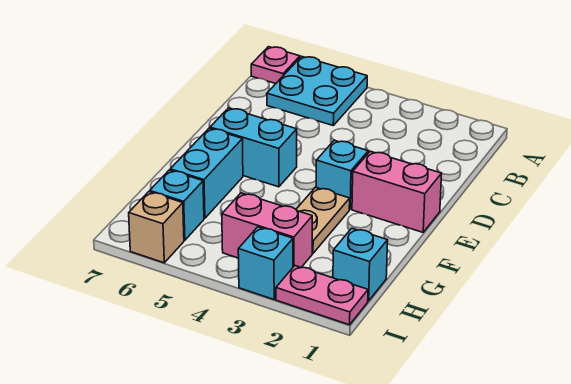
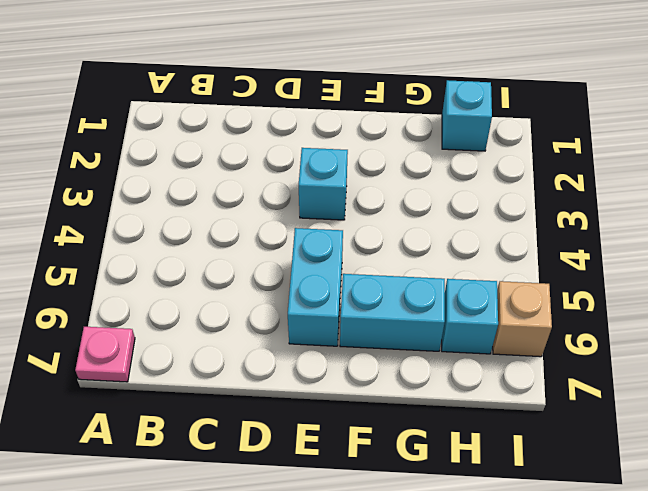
none -> cyan 2x2 plate [267,56,367,125]
none -> pink 1x2 brick [352,151,442,232]
none -> tan 1x2 plate [296,187,350,253]

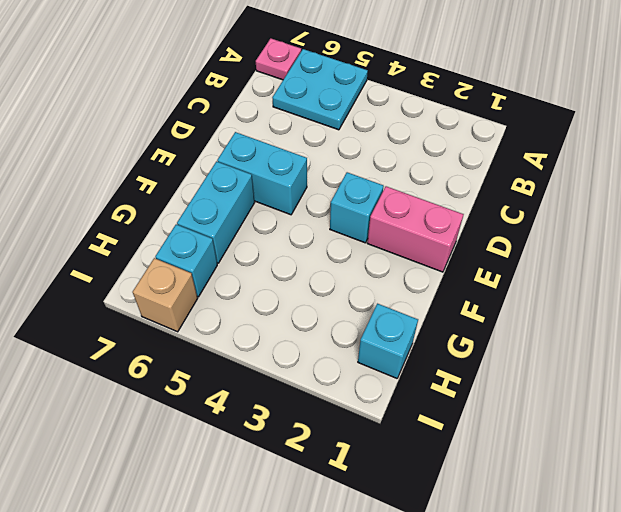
none -> tan 1x2 plate [296,187,350,253]
none -> pink 1x2 brick [222,193,312,267]
none -> pink 1x2 plate [276,266,368,325]

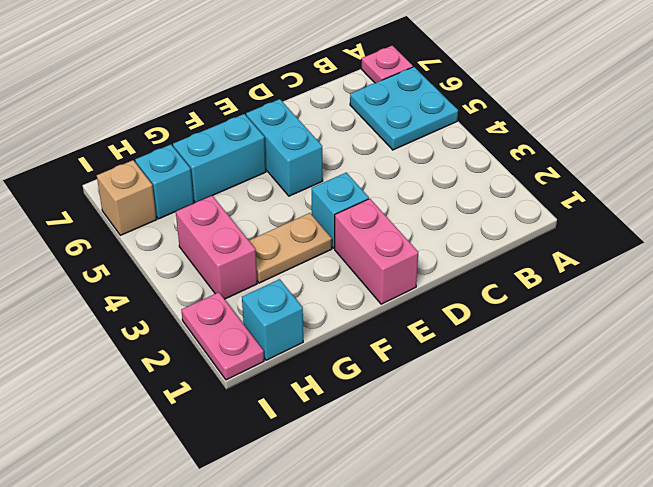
none -> cyan 1x1 brick [238,227,293,299]

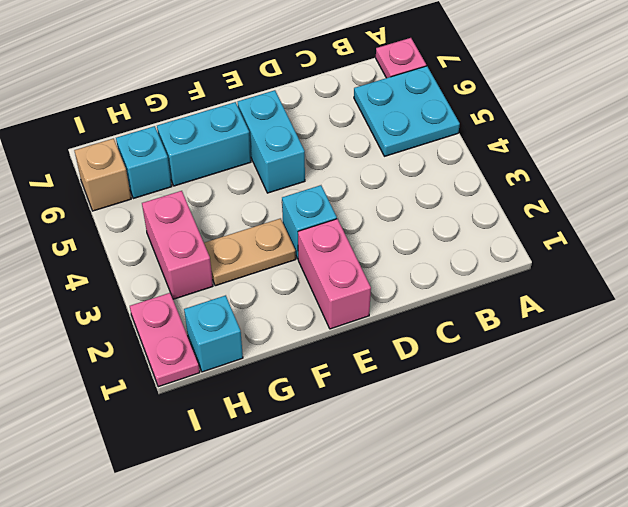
none -> cyan 1x1 brick [238,227,293,299]

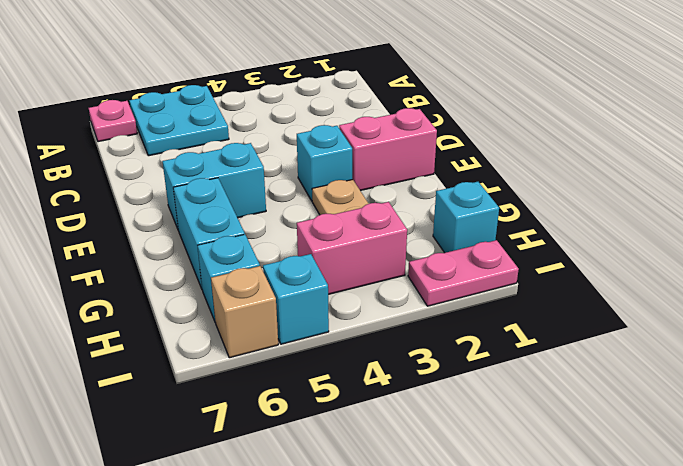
cyan 1x1 brick [263,254,329,344] -> cyan 1x1 brick moved to [238,227,293,299]

